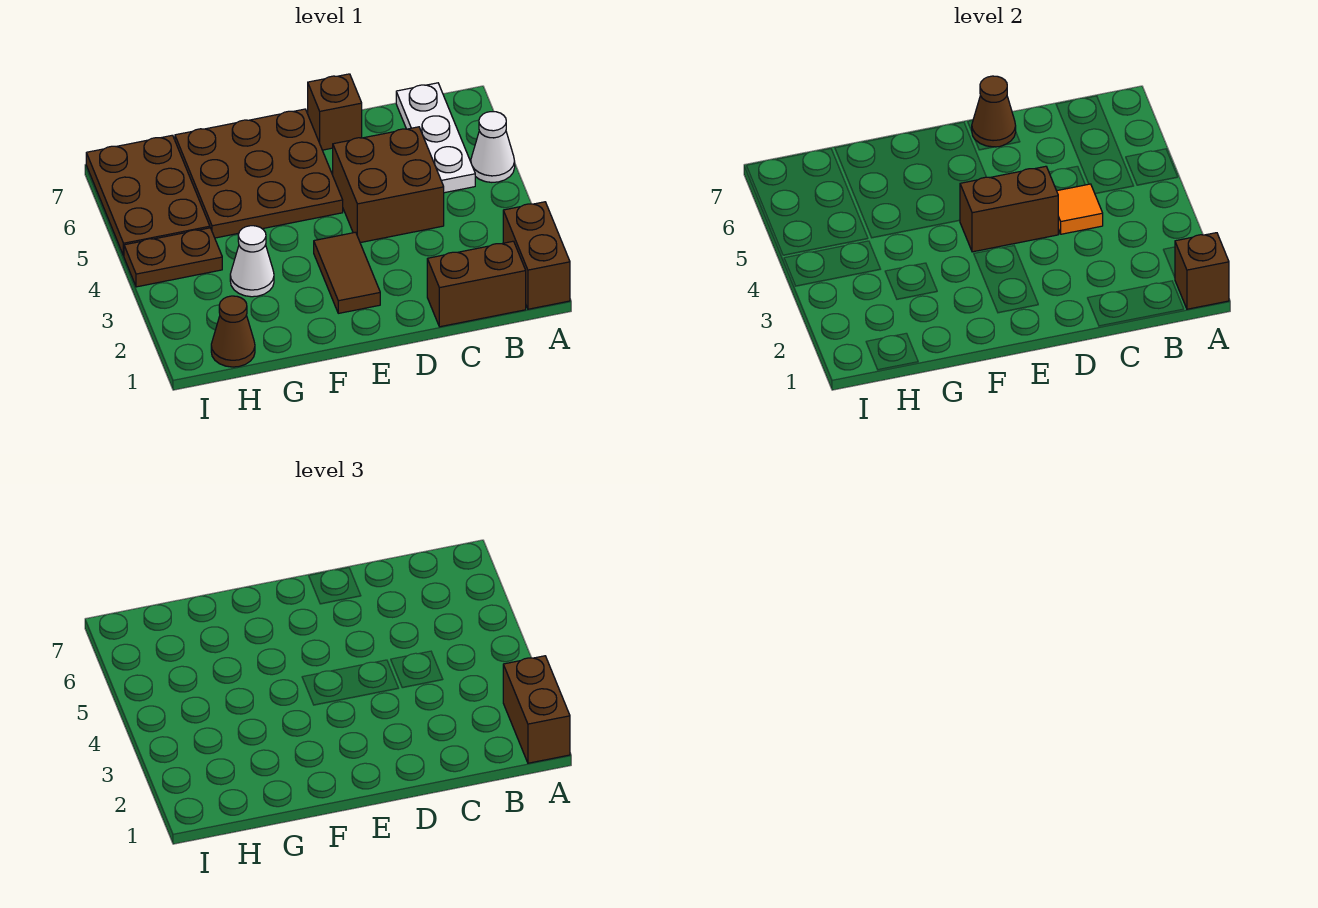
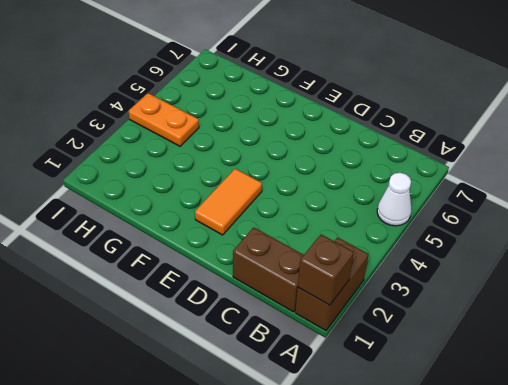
orange 1x2 tile [195,169,262,235] -> brown 1x2 tile [314,232,380,313]
orange 1x2 plate [129,93,199,146] -> brown 1x2 plate [124,228,222,287]
none -> white 1x3 plate [396,83,475,193]
none -> brown 2x2 brick [333,127,444,243]
none -> brown 1x1 brick [308,74,362,150]

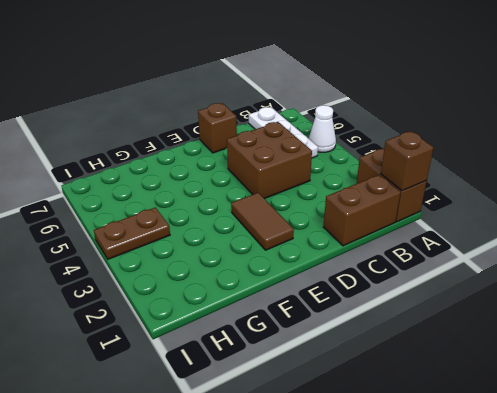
none -> brown 3x3 plate [175,109,343,238]
none -> white 1x1 cone [230,226,274,297]
none -> brown 1x1 cone [211,296,255,367]

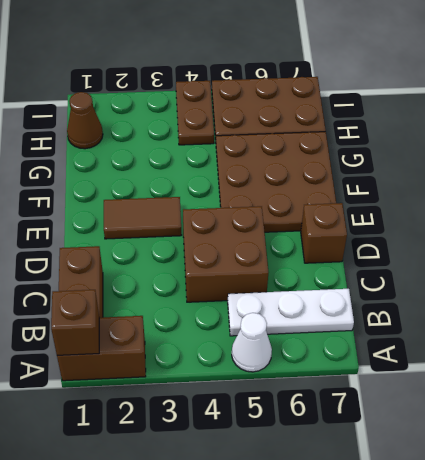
none -> white 1x1 cone [230,226,274,297]
none -> orange 1x1 tile [1057,184,1103,234]
none -> brown 1x2 brick [960,166,1058,252]

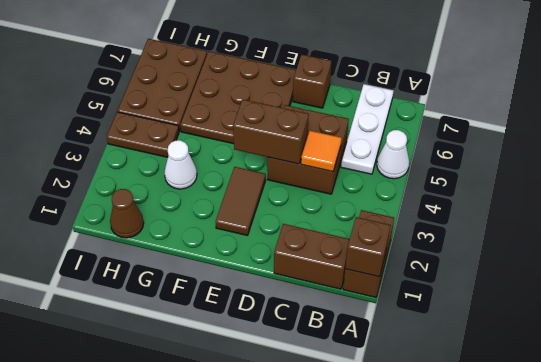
none -> brown 1x1 cone [972,76,1016,147]
none -> brown 1x2 brick [503,656,570,763]

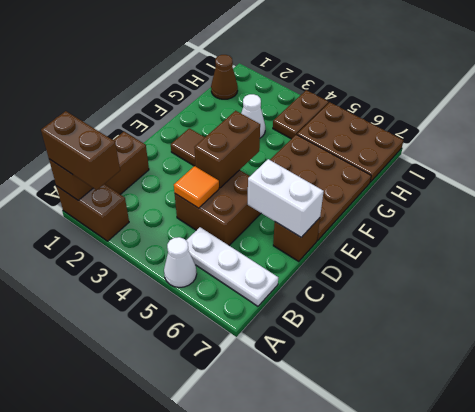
white 1x2 brick [248,159,324,237] -> brown 1x1 cone [972,76,1016,147]

